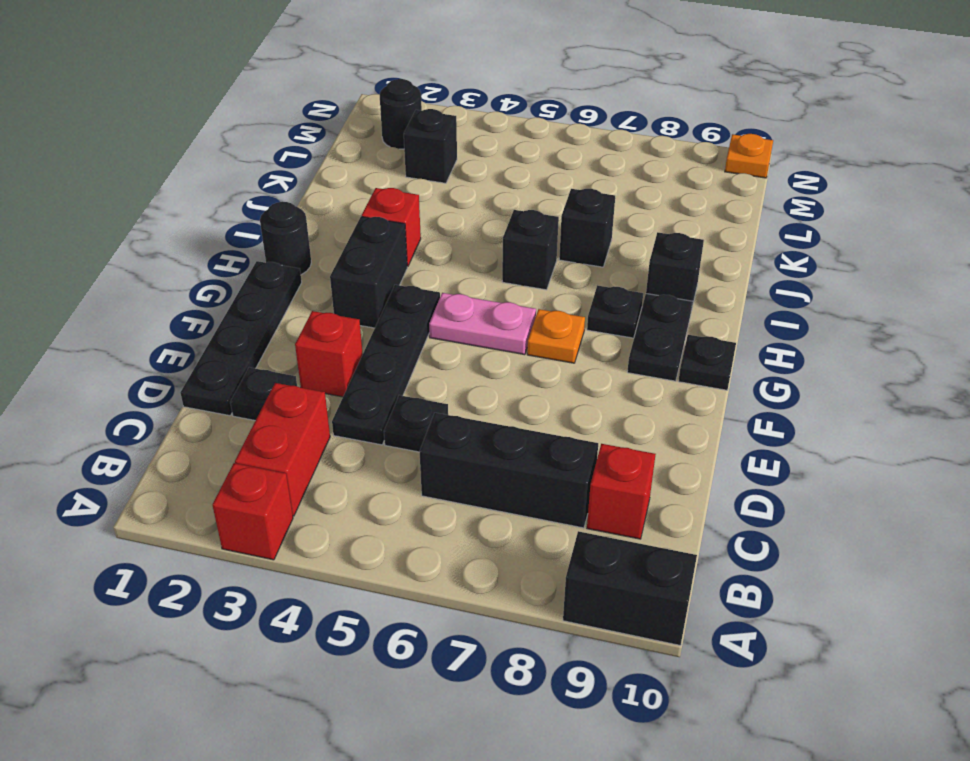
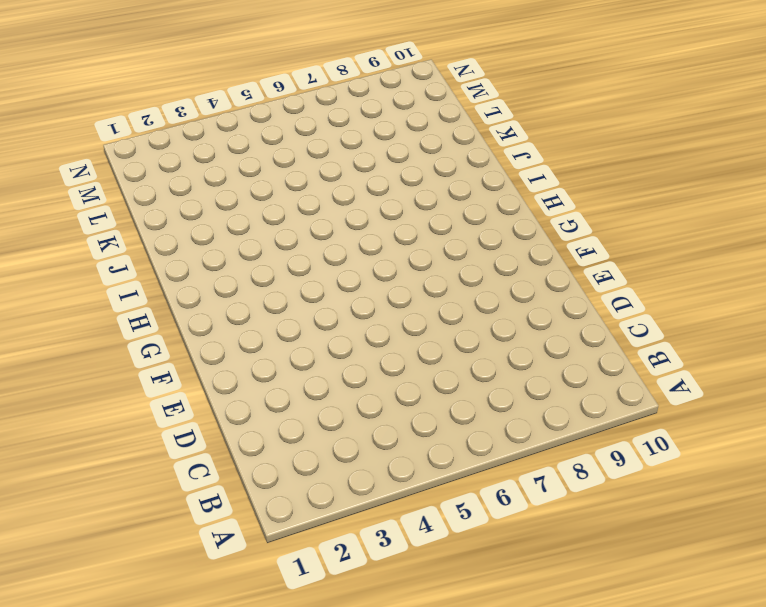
none -> red 1x1 brick [212,463,293,560]
none -> black 1x2 brick [563,531,697,645]
none -> red 1x2 brick [235,383,330,516]

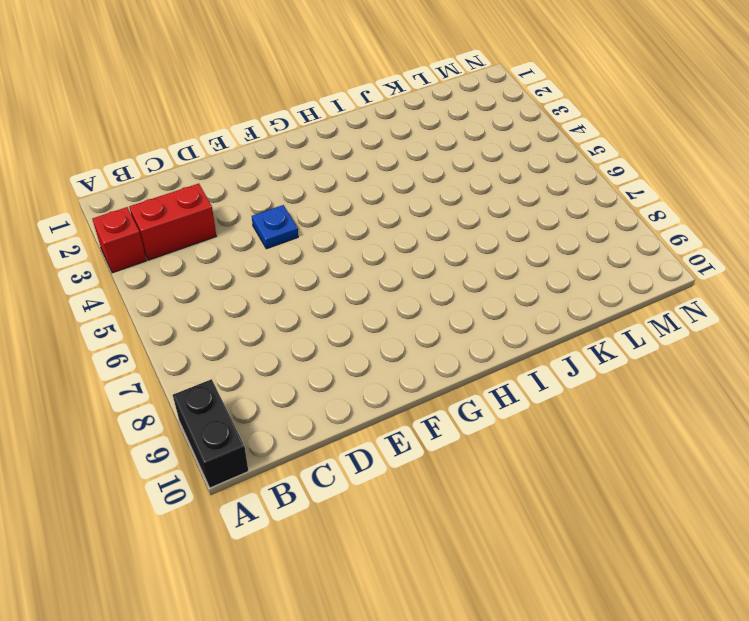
blue 1x1 plate [252,205,298,249] -> black 1x4 plate [332,285,440,445]
none -> black 1x3 brick [420,413,598,528]
none -> red 1x1 brick [587,444,656,539]
none -> black 1x4 plate [181,261,302,416]

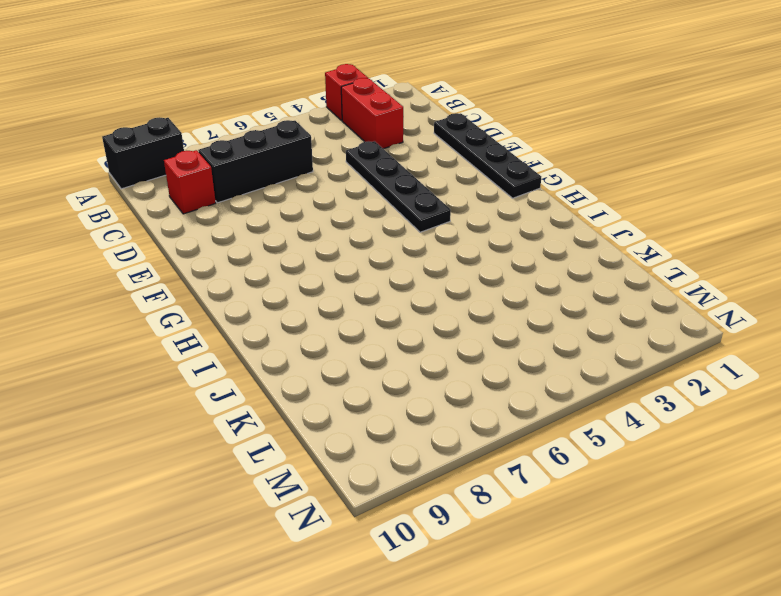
none -> black 1x1 plate [230,367,297,421]
none -> black 1x1 plate [384,395,448,452]
none -> red 1x1 brick [295,311,363,397]

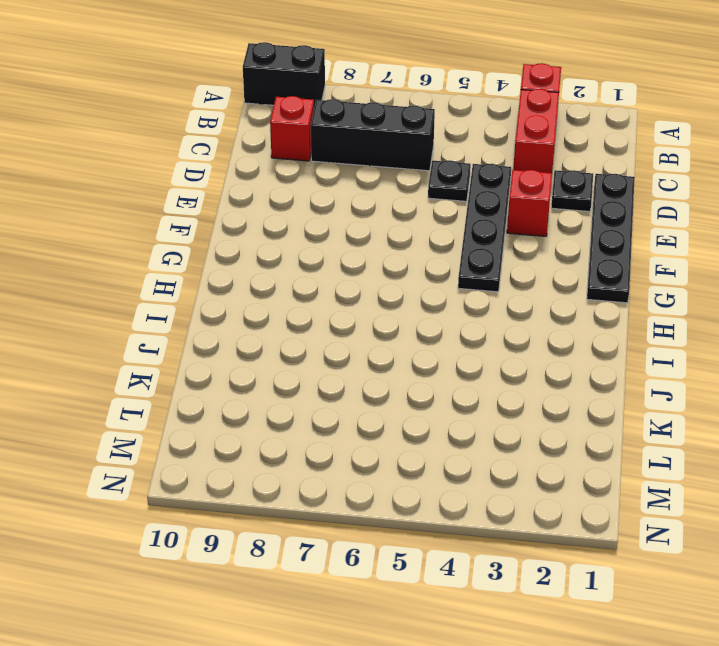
none -> black 1x2 brick [330,216,407,328]
none -> pink 1x2 plate [429,293,536,355]
none -> orange 1x1 plate [527,309,585,363]

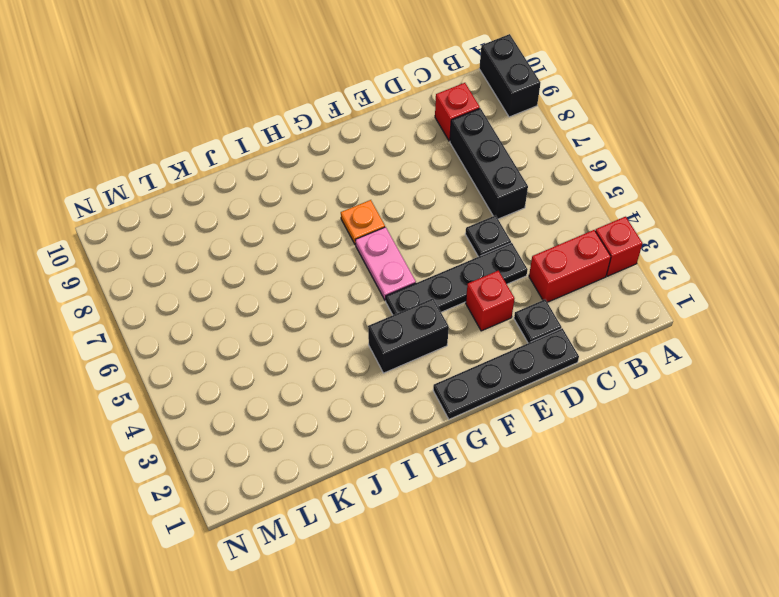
none -> black 1x2 plate [627,294,693,381]
none -> black 1x1 plate [679,335,736,390]
none -> black 1x1 round brick [260,202,311,275]

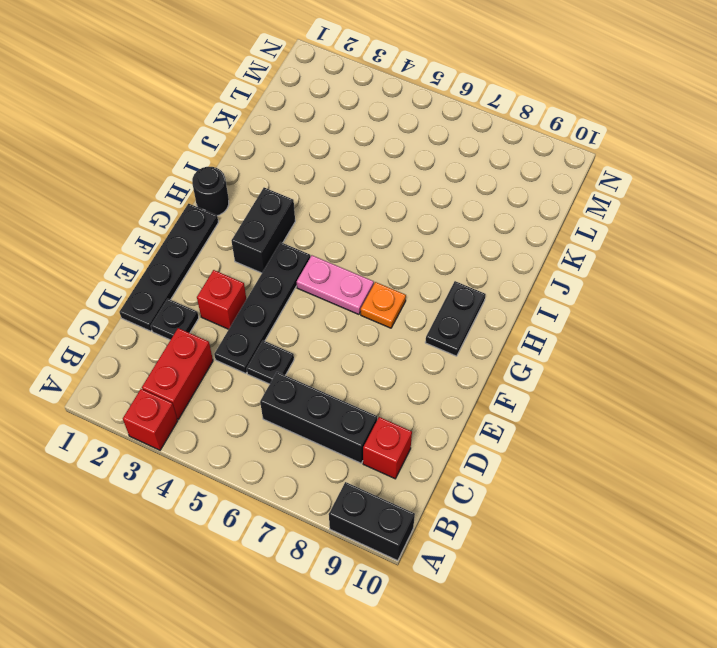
none -> black 1x1 plate [679,335,736,390]
none -> black 1x1 plate [587,285,643,338]
none -> red 1x1 brick [362,188,421,267]

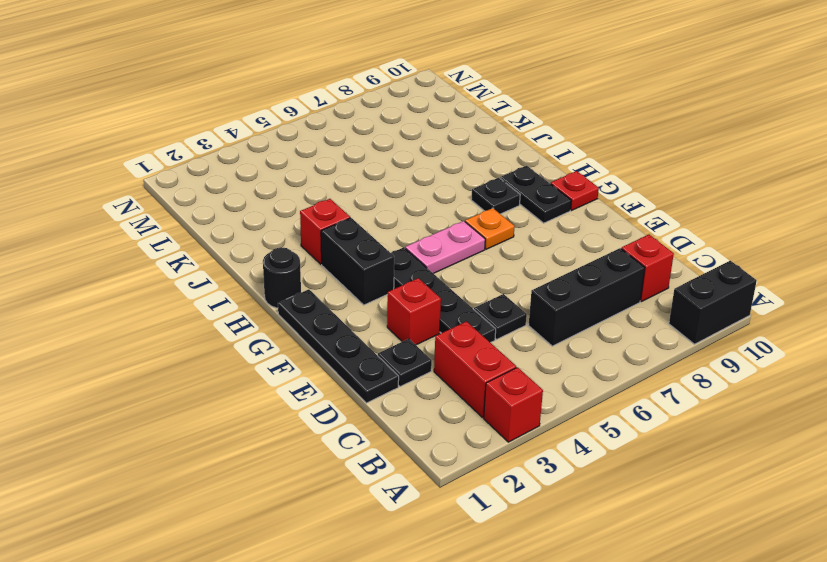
red 1x1 plate [551,171,599,210] -> black 1x1 plate [679,335,736,390]
none -> black 1x1 brick [502,210,559,290]
none -> black 1x1 brick [646,232,704,311]
none -> black 1x1 brick [559,189,615,267]

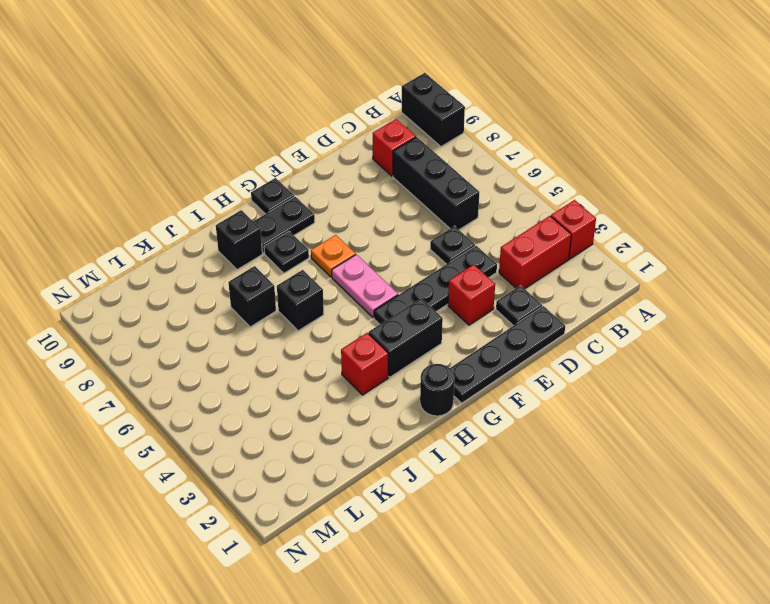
none -> black 1x1 brick [404,109,457,183]
none -> black 1x1 round brick [380,79,422,149]
none -> orange 1x1 plate [725,134,773,178]

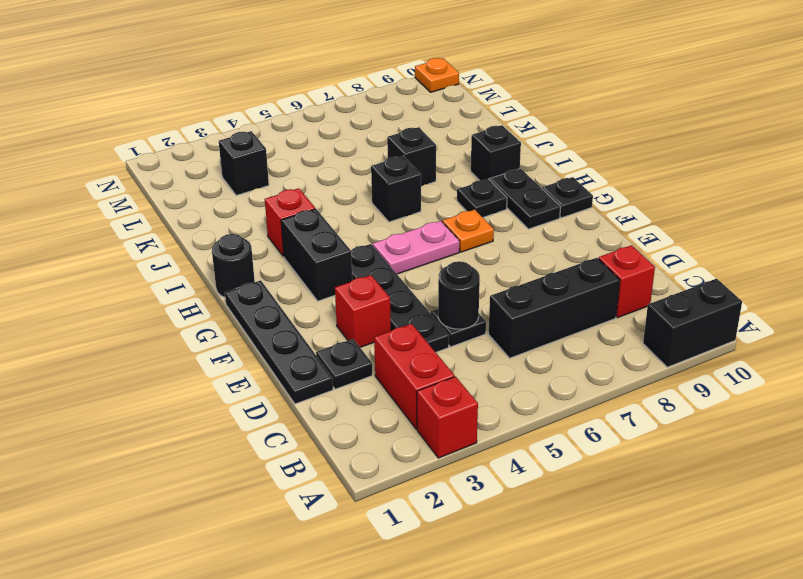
black 1x1 round brick [438,261,480,329] -> black 1x1 round brick moved to [380,79,422,149]

